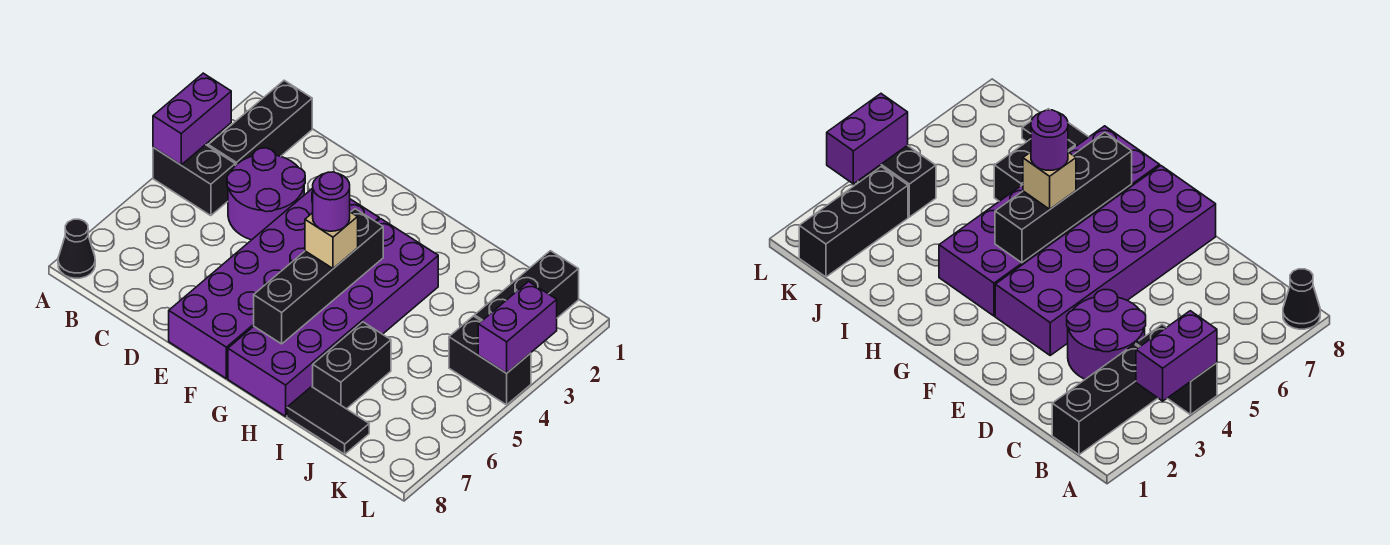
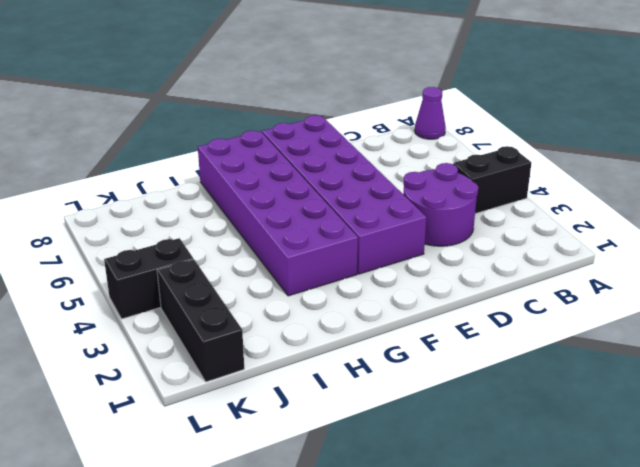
purple 1x1 cone [415,87,446,139] -> black 1x1 cone [58,219,95,278]
none -> black 1x3 brick [208,80,312,166]
none -> black 1x2 brick [313,322,391,409]
none -> black 1x2 tile [287,387,369,454]

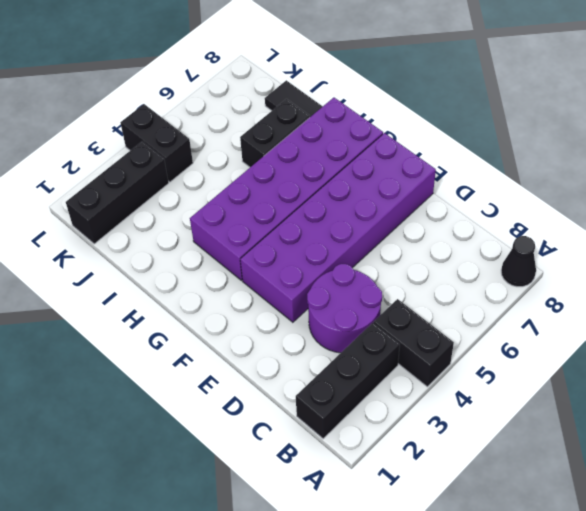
none -> purple 1x2 brick [153,73,231,165]
none -> black 1x4 brick [254,209,383,344]
none -> purple 1x2 brick [478,281,557,373]

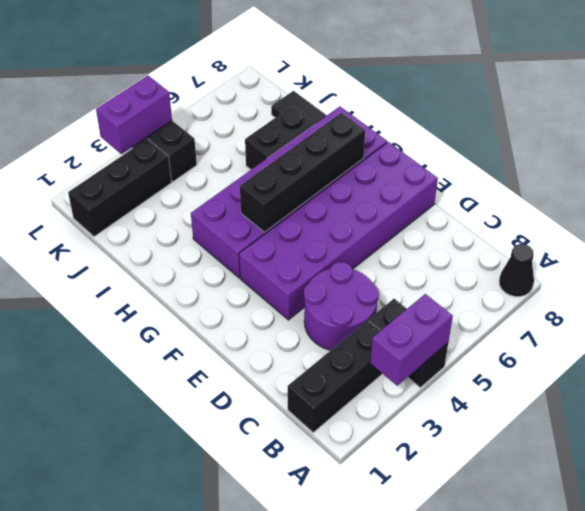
none -> tan 1x1 brick [305,212,358,268]
none -> purple 1x1 round brick [313,172,350,231]

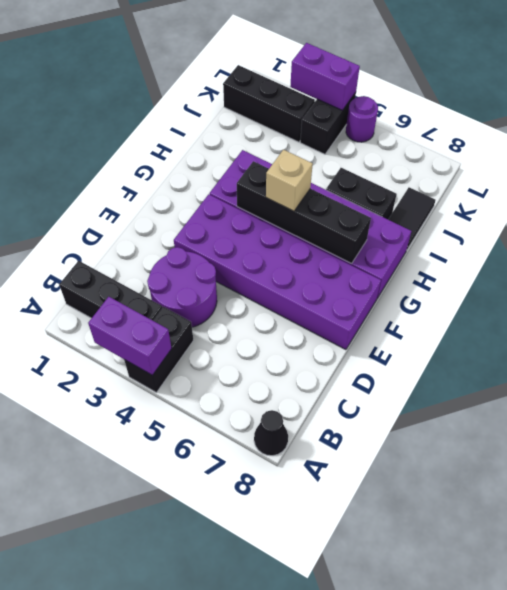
purple 1x1 round brick [346,96,378,142] -> purple 1x1 round brick moved to [313,172,350,231]

